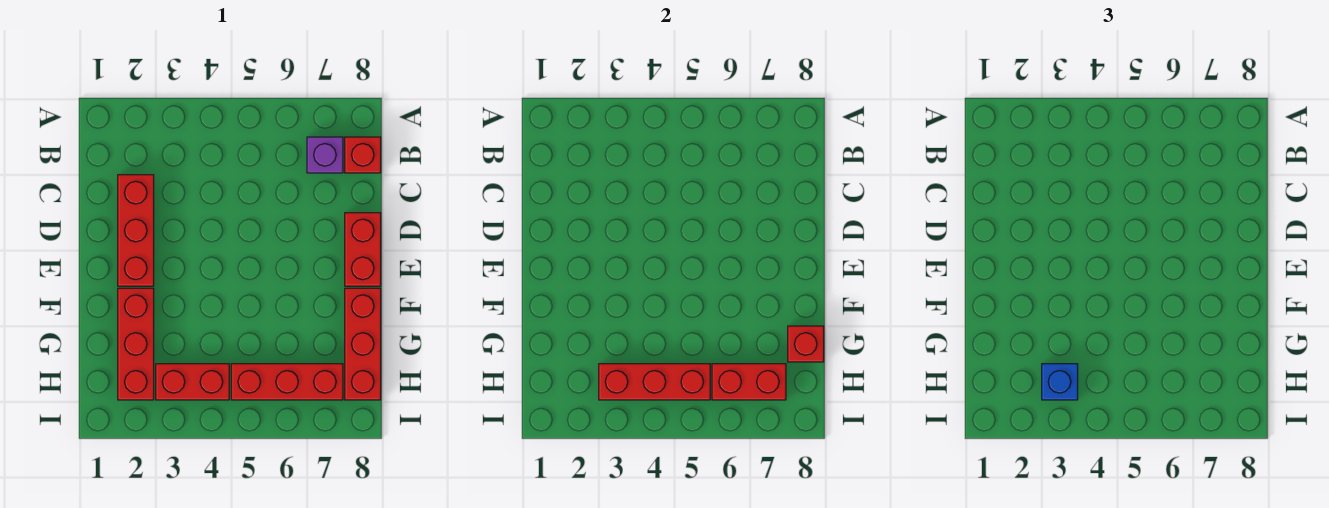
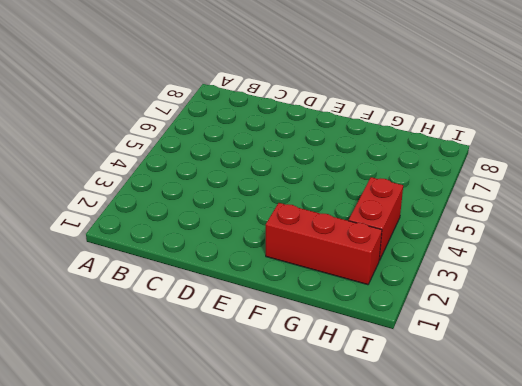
none -> purple 1x1 brick [307,137,343,173]
none -> red 1x1 brick [345,137,381,173]
none -> red 1x3 brick [118,175,154,286]

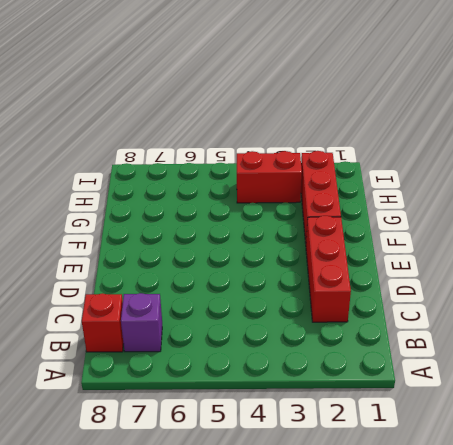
none -> red 1x2 brick [345,213,381,286]
none -> red 1x3 brick [345,288,381,400]
none -> red 1x3 brick [231,364,343,400]

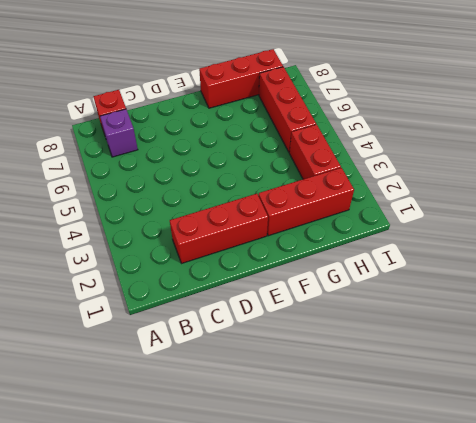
none -> red 1x2 brick [345,213,381,286]
none -> red 1x1 brick [788,326,824,362]
none -> red 1x3 brick [599,364,710,400]

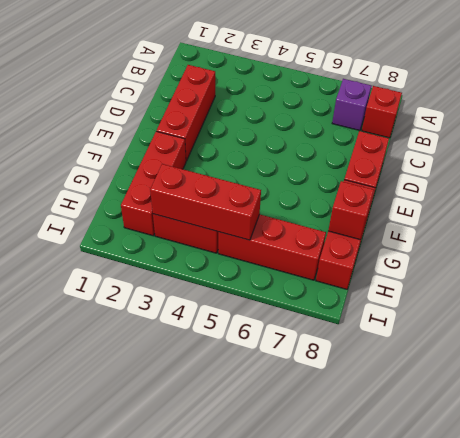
none -> red 1x2 brick [712,364,786,400]
none -> blue 1x1 brick [1042,364,1078,400]

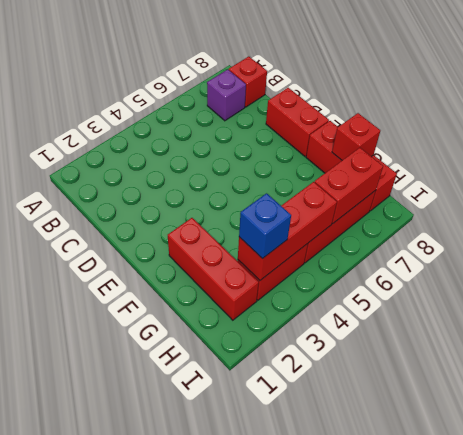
none -> red 1x3 brick [118,175,154,286]

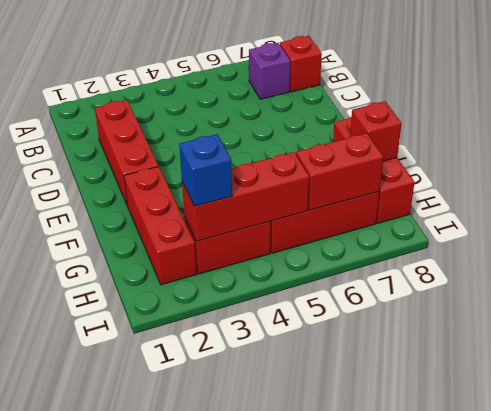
none -> red 1x2 brick [345,213,381,286]

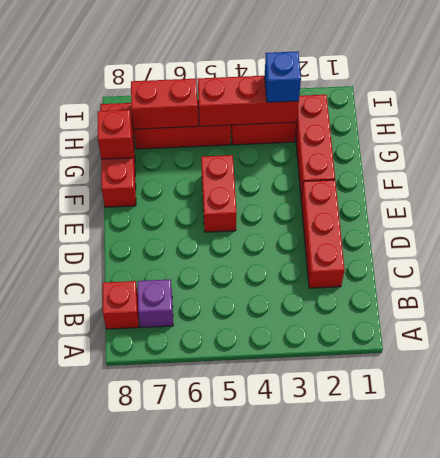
red 1x2 brick [201,155,236,232] -> red 1x2 brick moved to [345,213,381,286]

